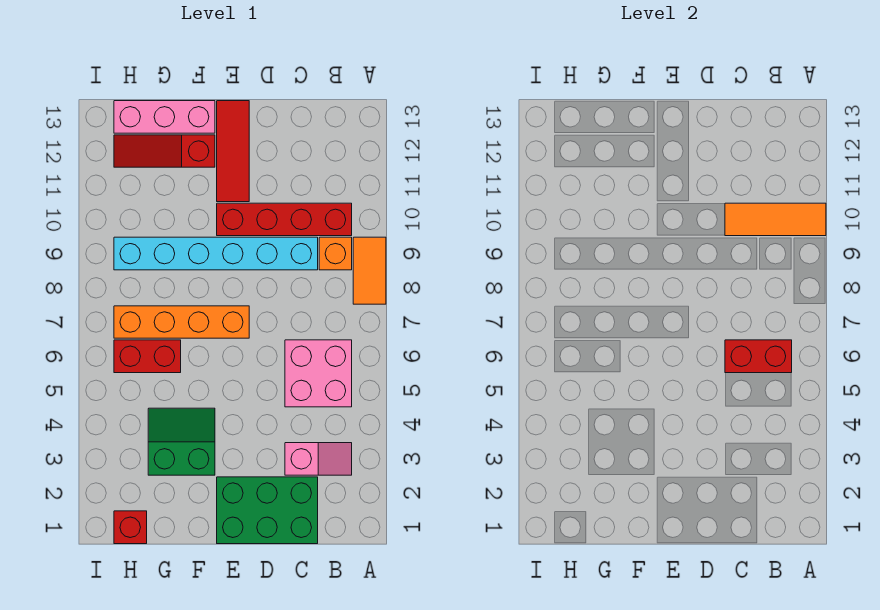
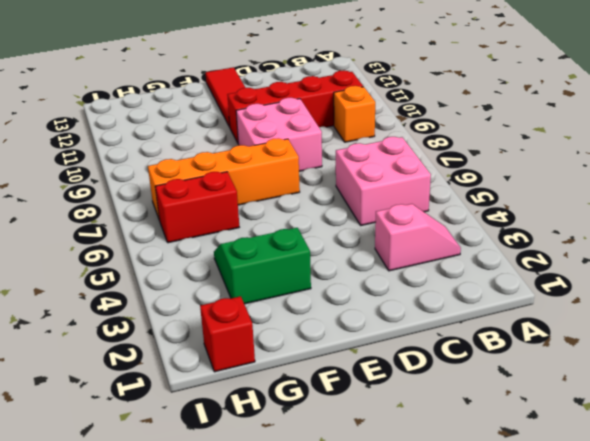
pink 2x2 brick [236,98,322,171] -> cyan 1x6 brick [114,237,318,270]
none -> orange 1x2 tile [353,237,386,304]
none -> green 2x3 brick [217,477,318,544]
none -> red 1x3 slope [114,135,215,167]

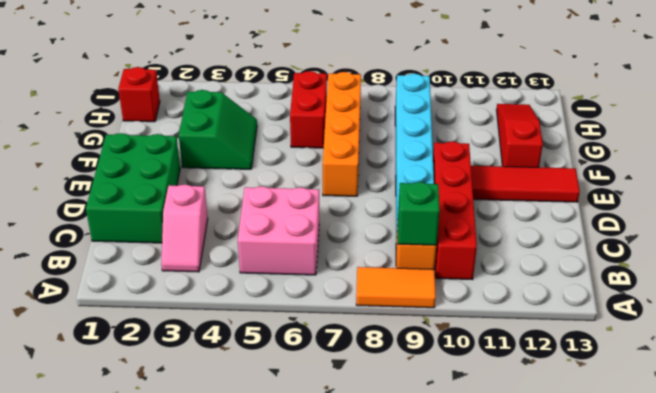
green 1x1 brick [398,182,440,245] -> none
none -> pink 1x3 brick [114,101,215,133]
none -> orange 1x3 tile [725,203,826,236]
none -> red 1x2 brick [725,340,792,373]

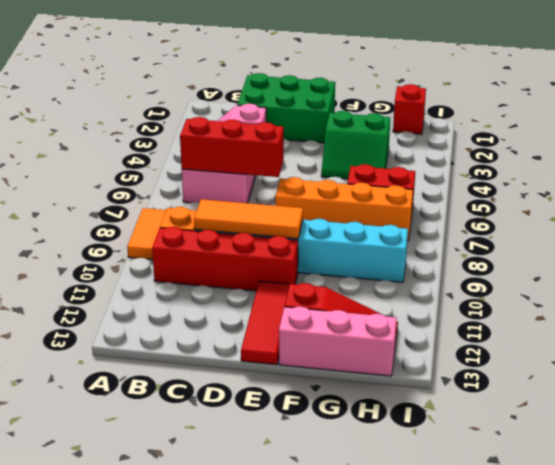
red 1x3 brick [180,117,284,177] -> red 1x2 brick [725,340,792,373]
orange 1x3 tile [194,199,303,239] -> orange 1x3 tile moved to [725,203,826,236]

